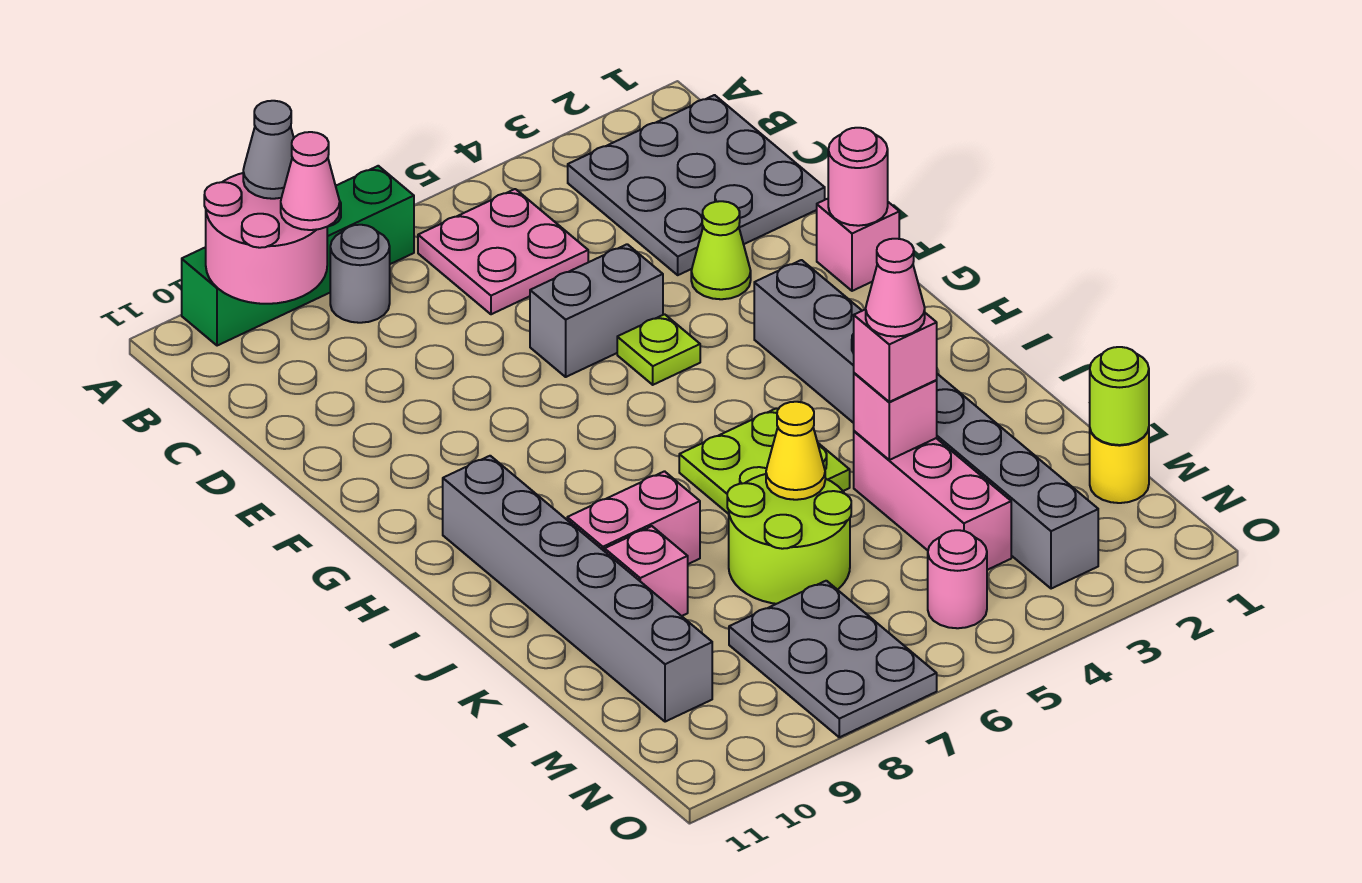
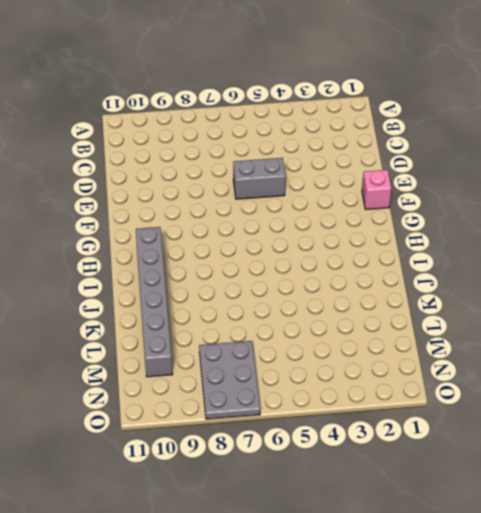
none -> green 1x4 brick [182,166,414,346]
none -> grey 3x3 plate [568,95,825,275]
none -> pink 2x2 plate [418,189,588,314]

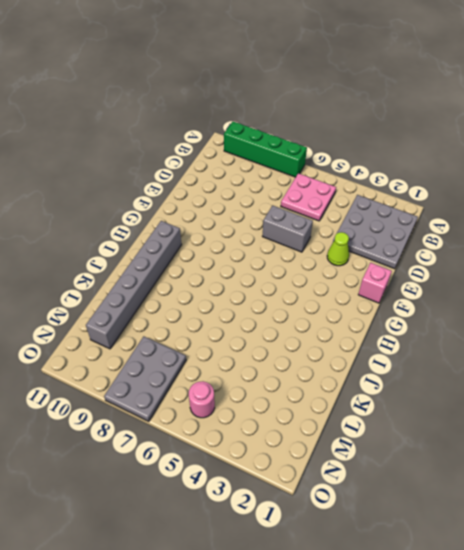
none -> grey 1x1 round brick [330,225,390,323]
none -> lime 1x1 plate [617,314,700,385]
none -> grey 1x8 brick [754,260,1098,589]

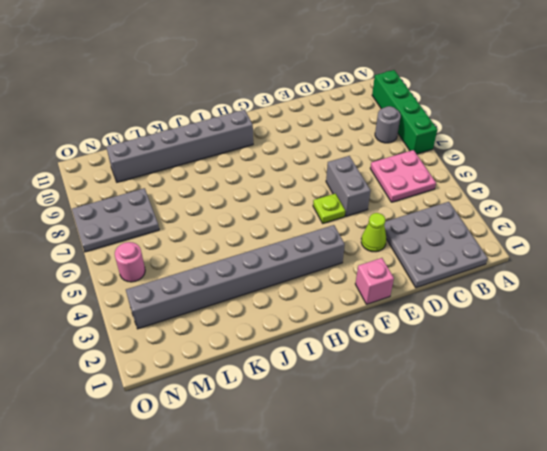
none -> lime 2x2 plate [679,408,850,514]
none -> pink 1x2 brick [567,471,700,564]
none -> pink 1x3 brick [854,431,1011,570]

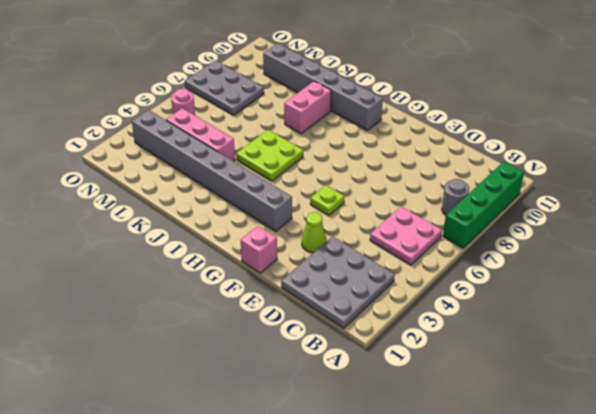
none -> grey 1x2 brick [530,244,663,377]
none -> lime 2x2 round brick [727,474,851,604]
none -> pink 1x1 brick [605,526,688,616]

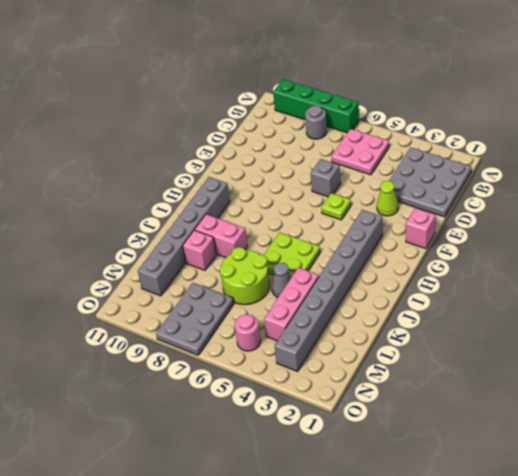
grey 1x1 brick [311,159,341,197] -> grey 1x2 brick [530,244,663,377]
grey 1x1 cone [272,263,291,297] -> grey 1x1 cone moved to [243,101,294,199]
none -> yellow 1x1 round brick [1090,428,1149,503]
none -> pink 2x2 round brick [204,173,327,304]
none -> pink 1x1 round brick [828,128,888,226]

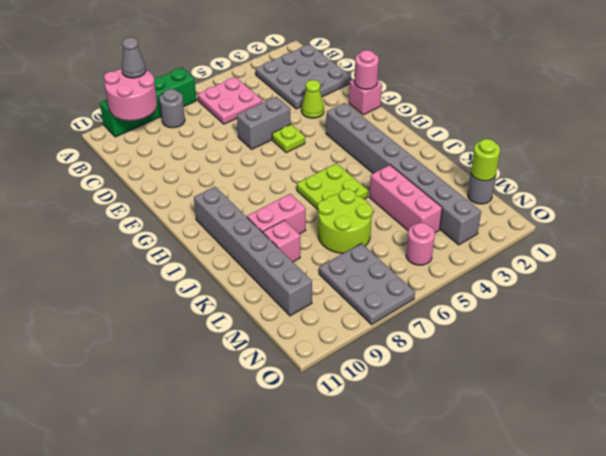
grey 1x1 round brick [468,174,496,204] -> yellow 1x1 round brick [1090,428,1149,503]
none -> pink 1x1 brick [854,373,937,460]
none -> yellow 1x1 cone [766,402,825,500]
none -> pink 1x1 cone [281,132,340,230]

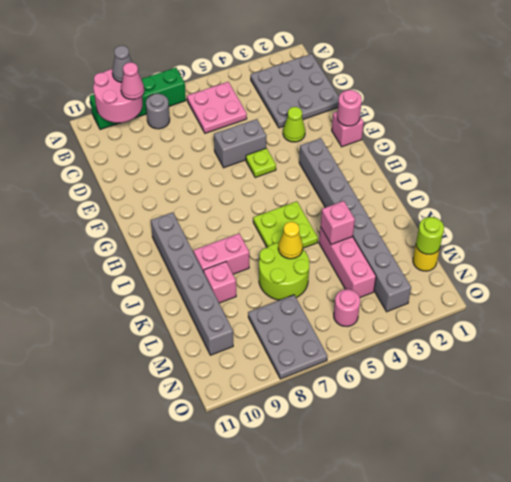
none -> pink 1x1 brick [854,309,937,402]
none -> pink 1x1 cone [866,239,925,337]

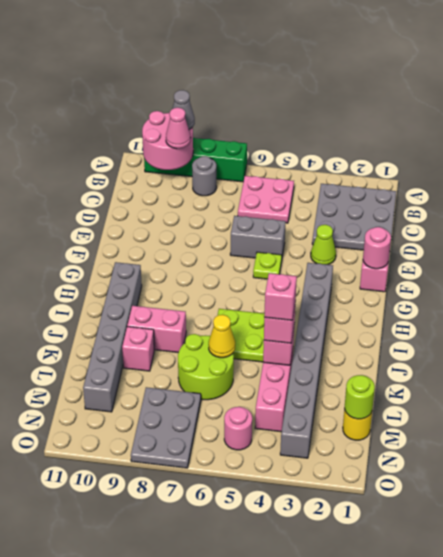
pink 1x1 brick [264,273,297,320] -> pink 1x1 cone [866,239,925,337]

